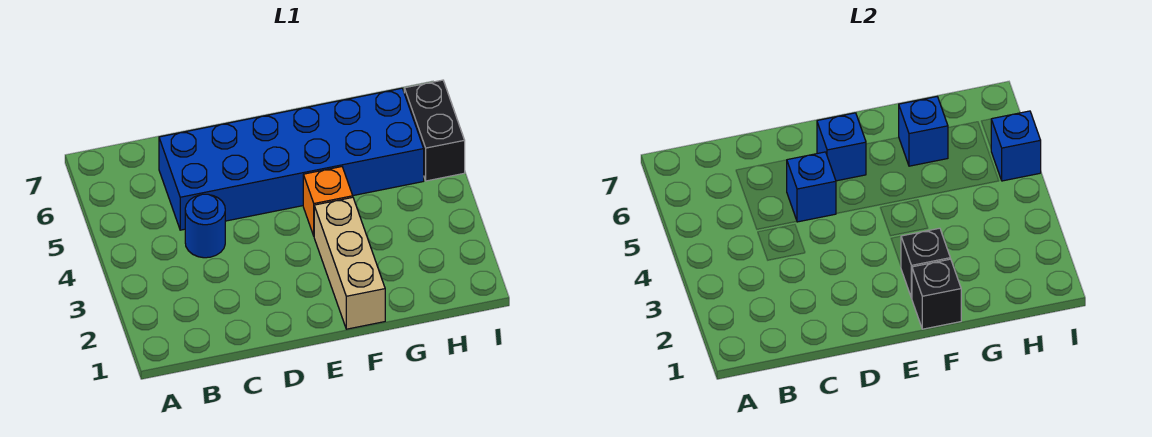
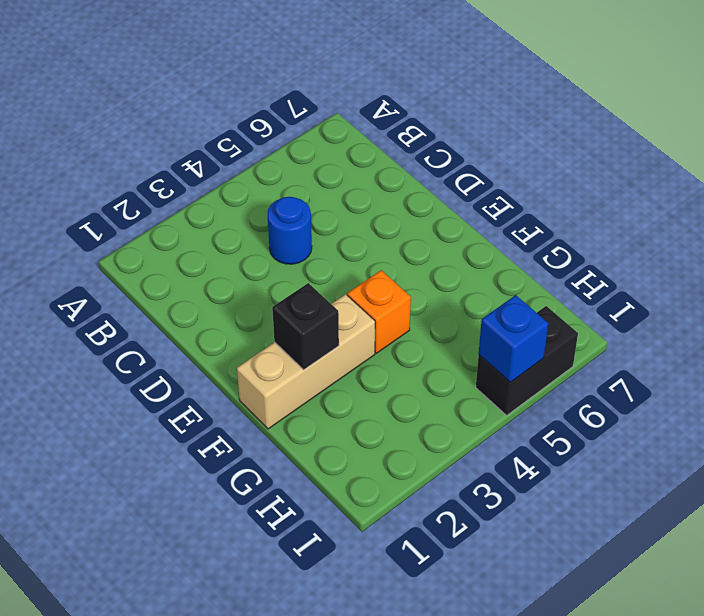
none -> blue 2x6 brick [159,88,424,230]
none -> blue 1x1 brick [787,152,836,222]

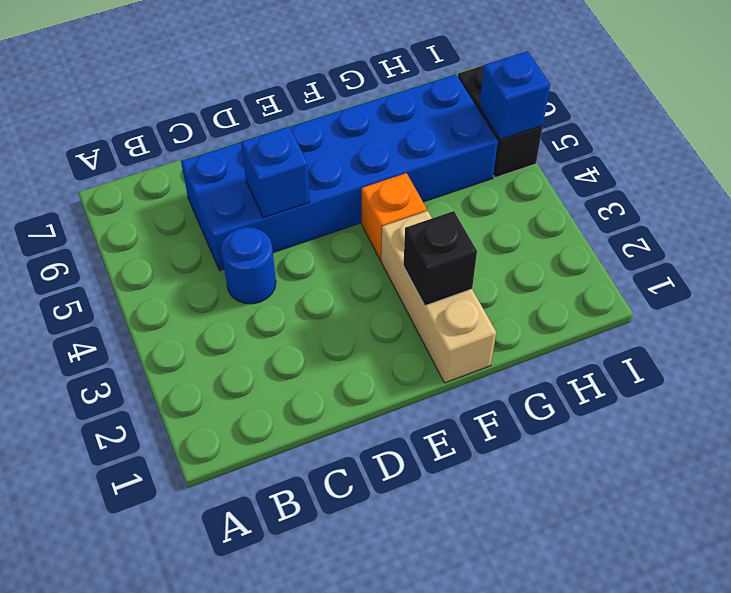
none -> blue 1x1 brick [817,113,866,181]
none -> black 1x1 brick [912,259,961,329]

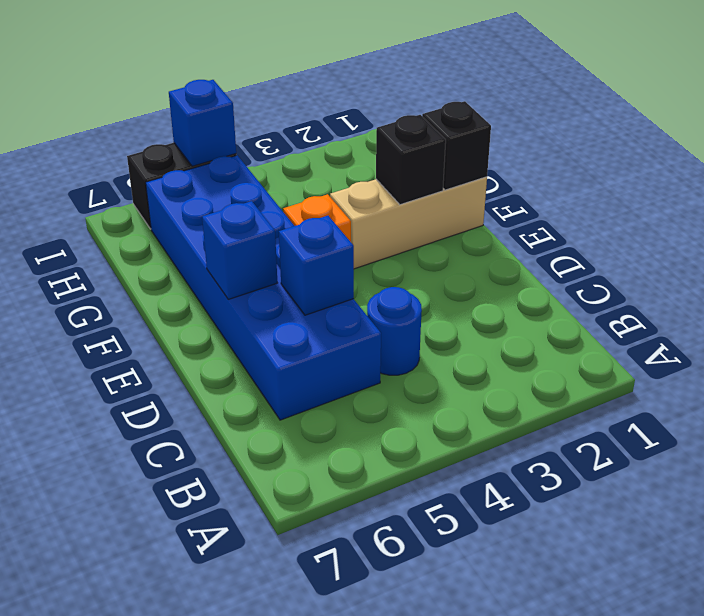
none -> blue 1x1 brick [899,97,948,166]

